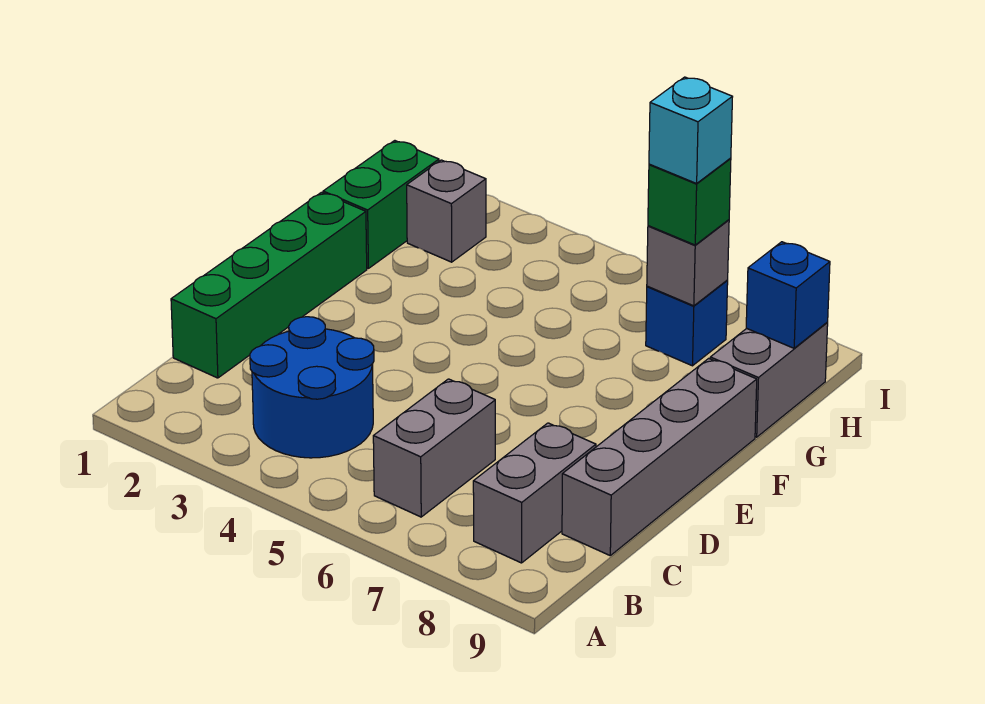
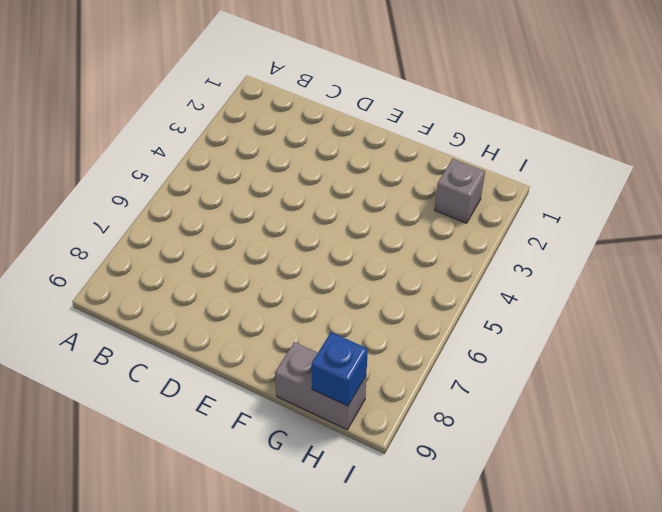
none -> blue 2x2 round brick [250,317,374,458]
none -> grey 1x2 brick [373,379,495,517]
none -> grey 1x2 brick [473,423,596,563]

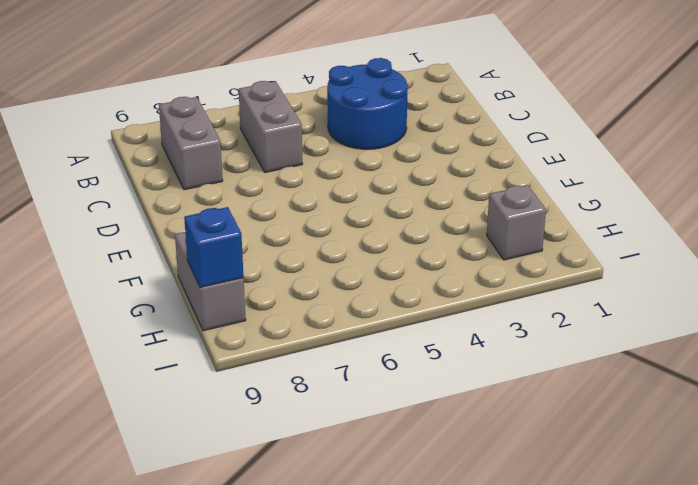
none -> green 1x4 brick [171,192,367,378]
none -> grey 1x4 brick [562,358,757,555]
none -> green 1x2 brick [323,141,439,268]

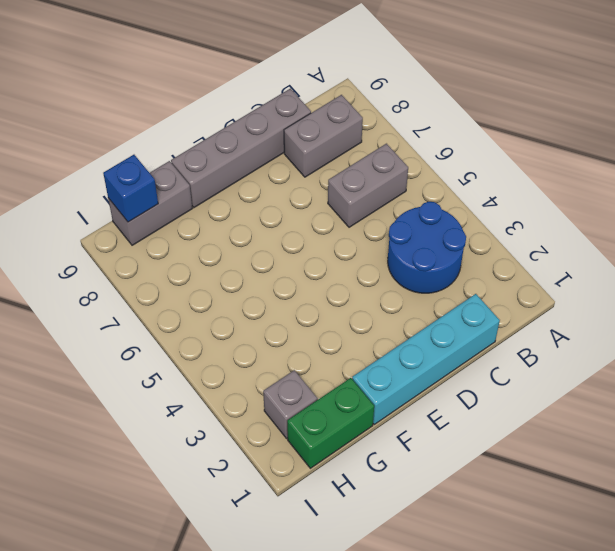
cyan 1x4 brick [352,294,500,424] -> green 1x4 brick [171,192,367,378]
none -> blue 1x1 brick [646,281,728,366]
none -> grey 1x1 brick [647,220,729,306]
none -> green 1x1 brick [648,158,731,245]

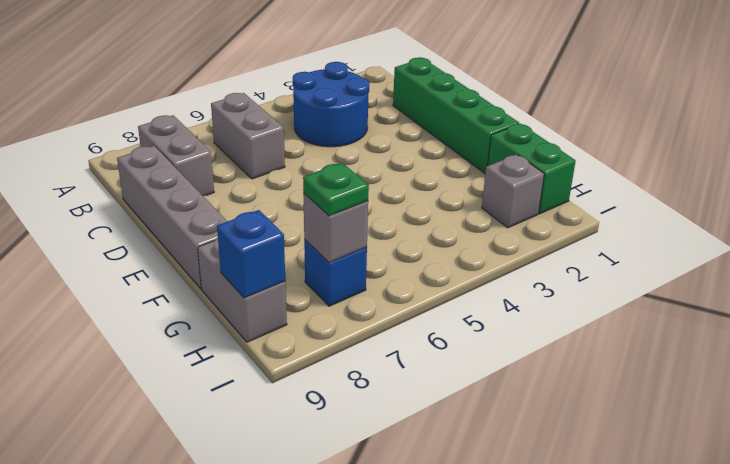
green 1x1 plate [303,163,369,216] -> green 1x1 brick [648,158,731,245]
none -> cyan 1x1 brick [649,77,732,183]

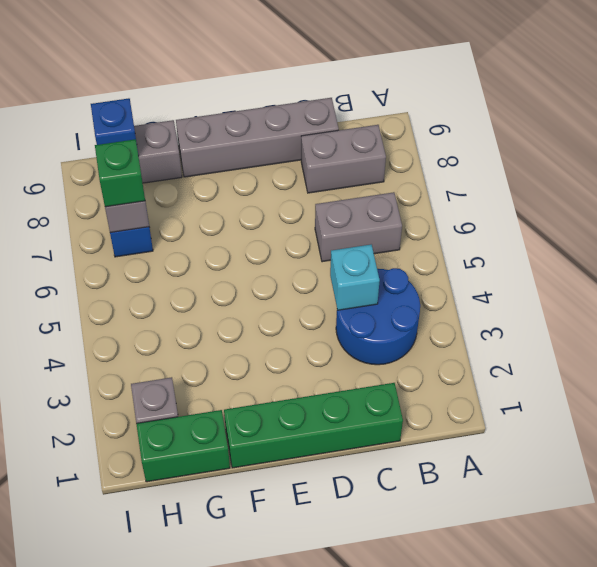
cyan 1x1 brick [330,245,380,310] -> cyan 1x1 brick moved to [649,77,732,183]

